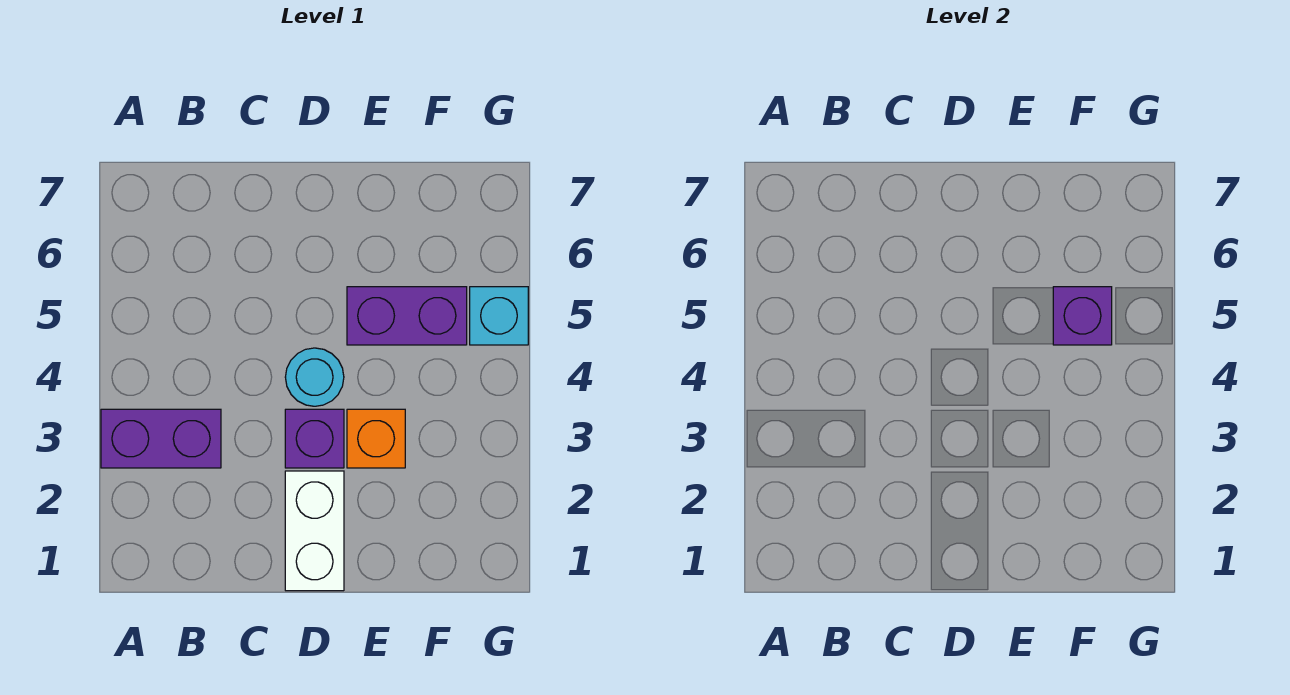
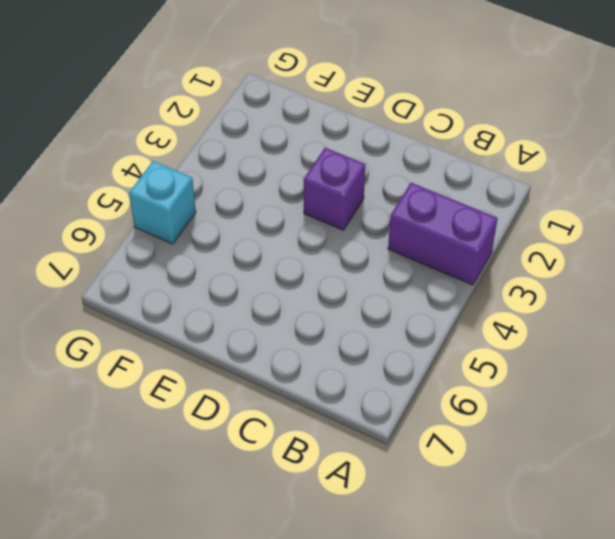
none -> white 1x2 brick [285,471,344,591]
none -> cyan 1x1 round brick [285,348,344,406]

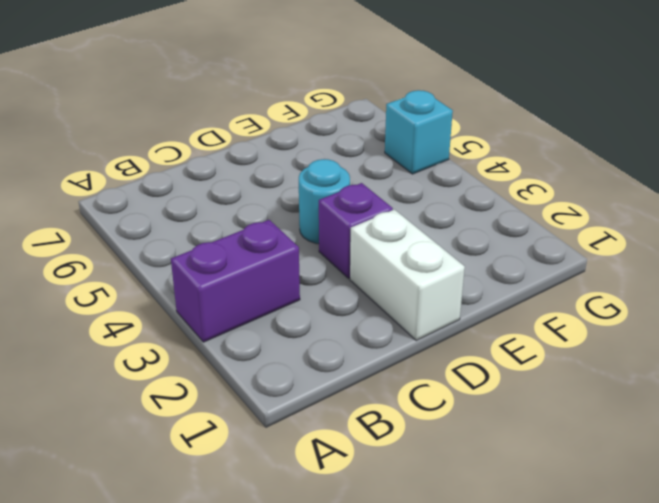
none -> orange 1x1 brick [347,409,405,468]
none -> purple 1x2 brick [347,287,467,345]

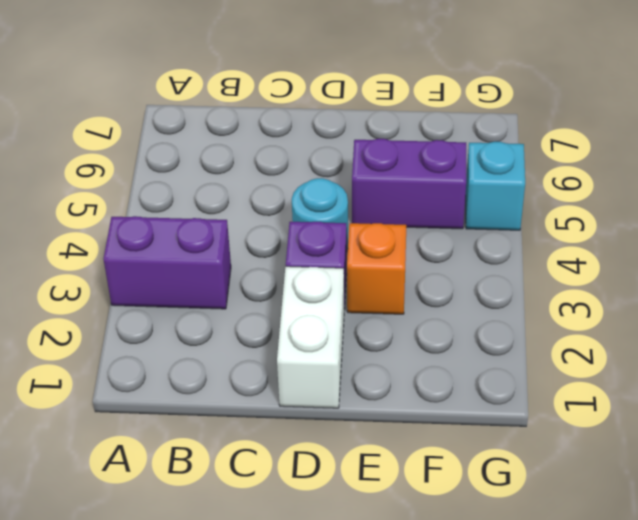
none -> purple 1x1 brick [1053,287,1112,345]

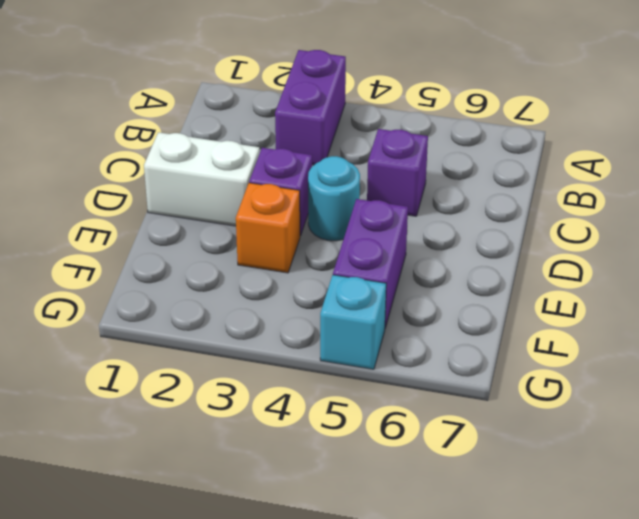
purple 1x1 brick [367,129,428,216] -> purple 1x1 brick moved to [1053,287,1112,345]

